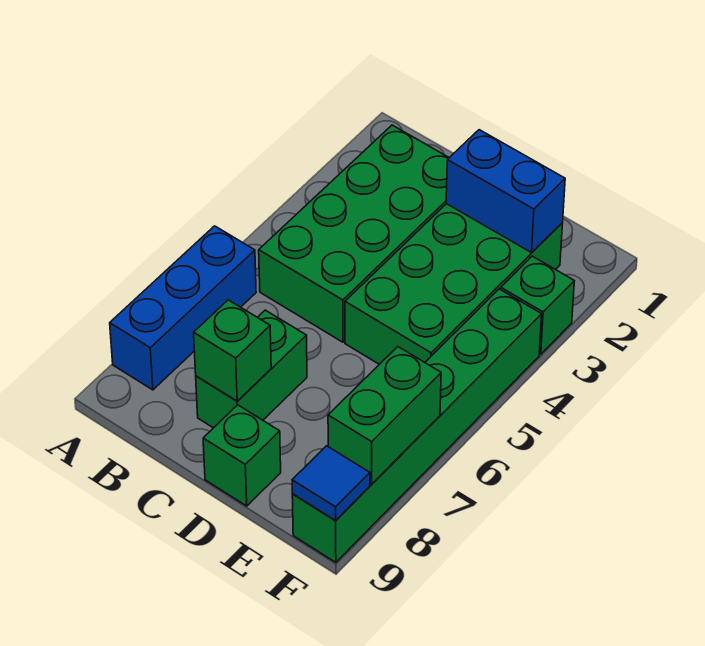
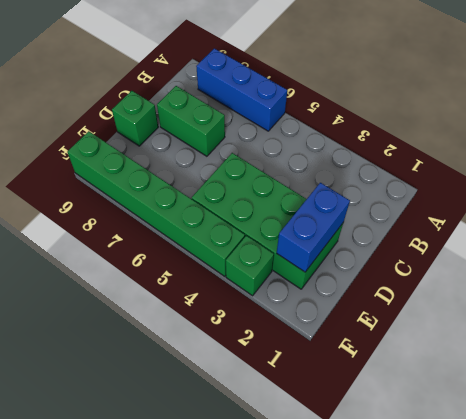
none -> green 2x4 brick [259,125,449,342]
none -> green 1x1 brick [194,300,271,401]

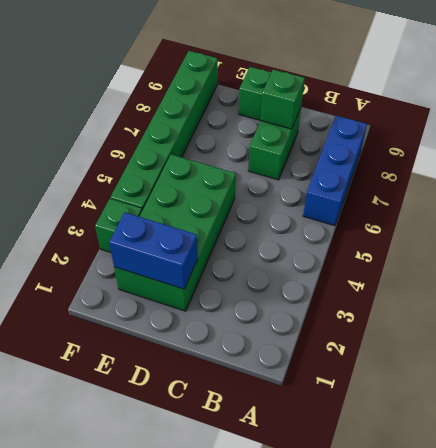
none -> green 2x4 brick [259,125,449,342]
none -> green 1x2 brick [328,347,441,484]

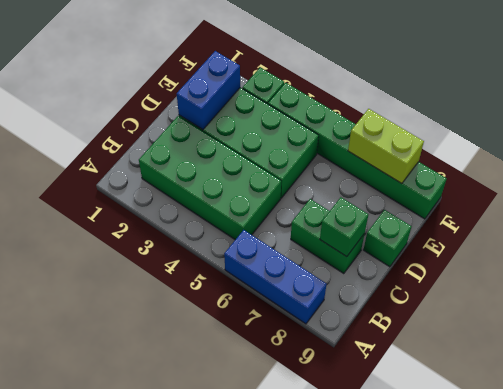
lime 1x2 brick [348,109,424,183] -> green 1x2 brick [328,347,441,484]
none -> blue 1x1 tile [292,446,370,520]

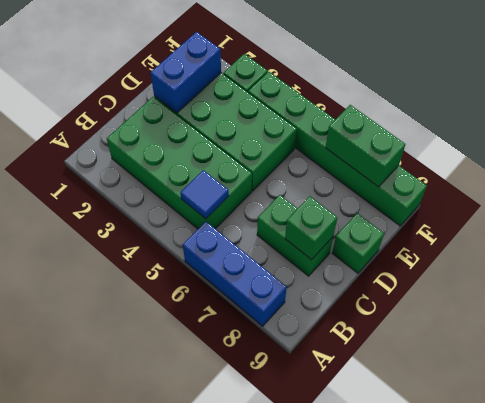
blue 1x1 tile [180,170,229,219] -> blue 1x1 tile moved to [292,446,370,520]

